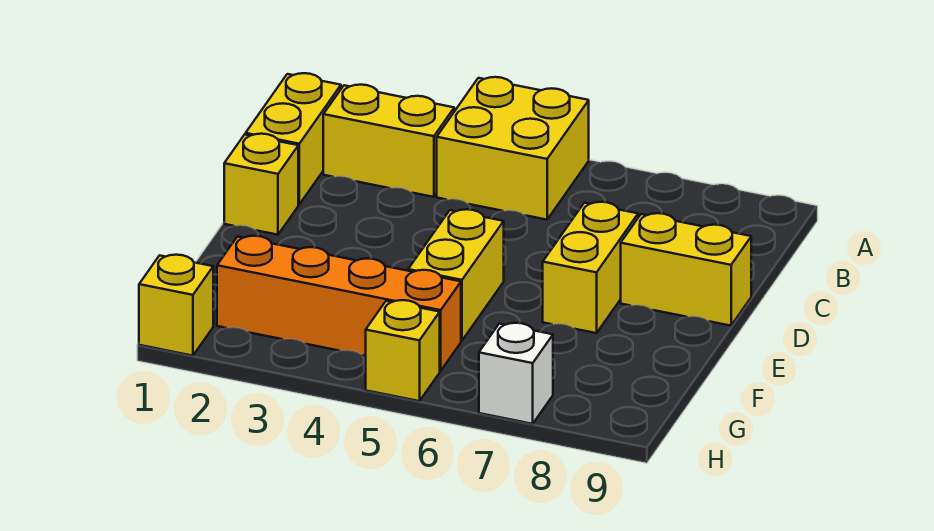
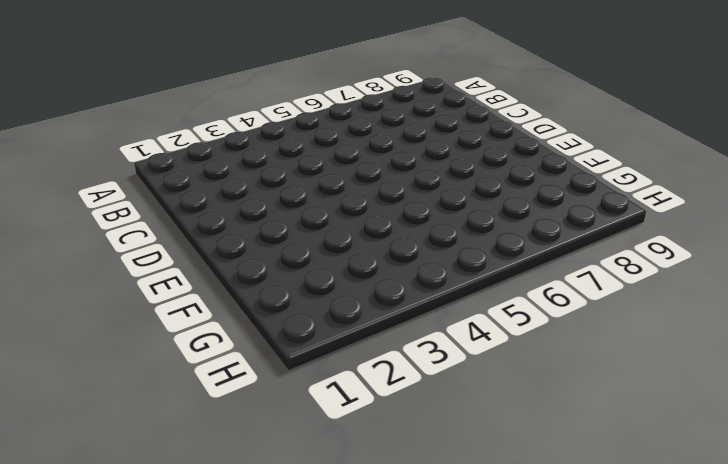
none -> yellow 2x2 brick [437,77,589,220]
none -> yellow 1x2 brick [246,73,341,204]

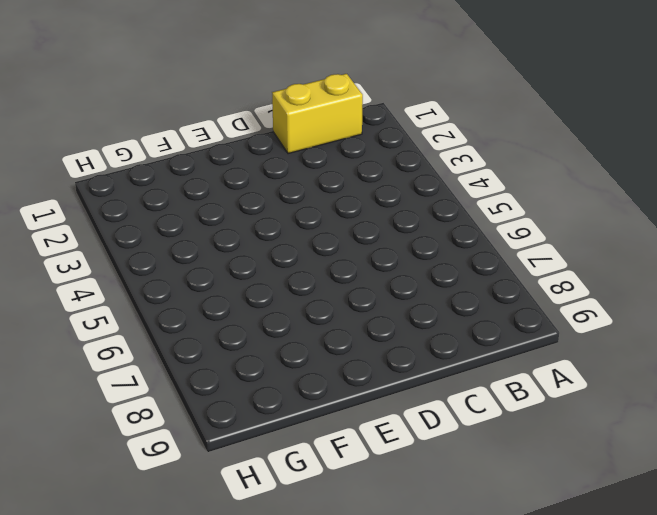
none -> yellow 2x2 brick [437,77,589,220]
none -> yellow 1x2 brick [323,85,454,197]

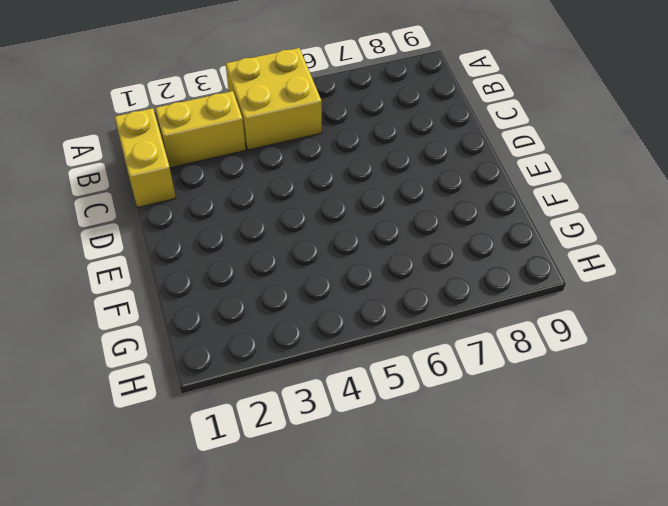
none -> yellow 1x1 brick [224,134,298,235]
none -> yellow 1x2 brick [543,202,638,333]

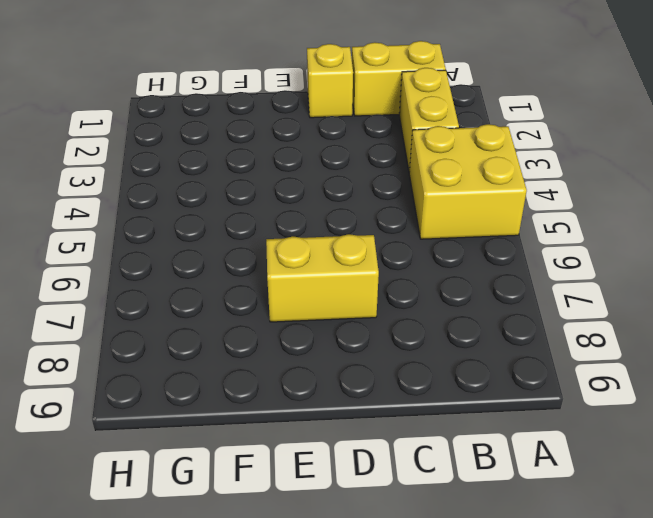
none -> yellow 1x2 brick [621,213,751,326]
none -> yellow 1x2 brick [408,209,504,341]

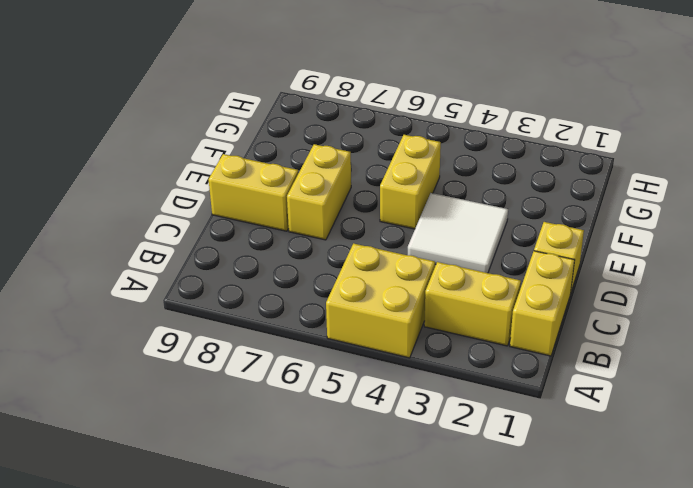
white 2x2 tile [408,193,508,273] -> none
none -> orange 1x4 brick [217,236,461,371]
none -> yellow 1x1 brick [139,255,213,356]

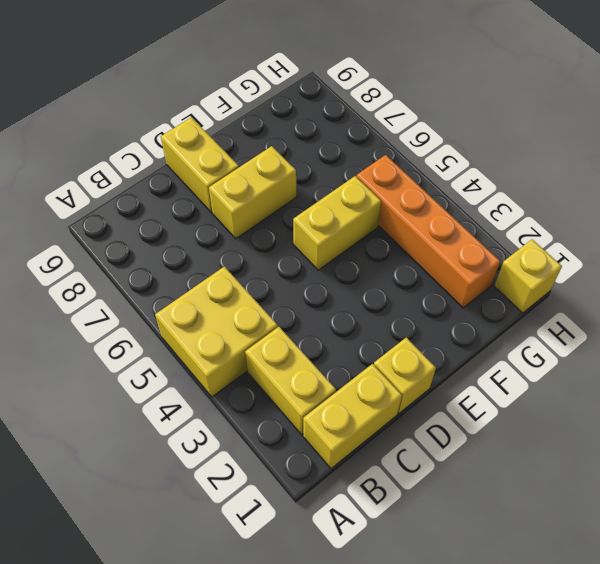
none -> yellow 1x1 brick [366,300,440,401]
none -> white 1x1 brick [479,323,553,424]

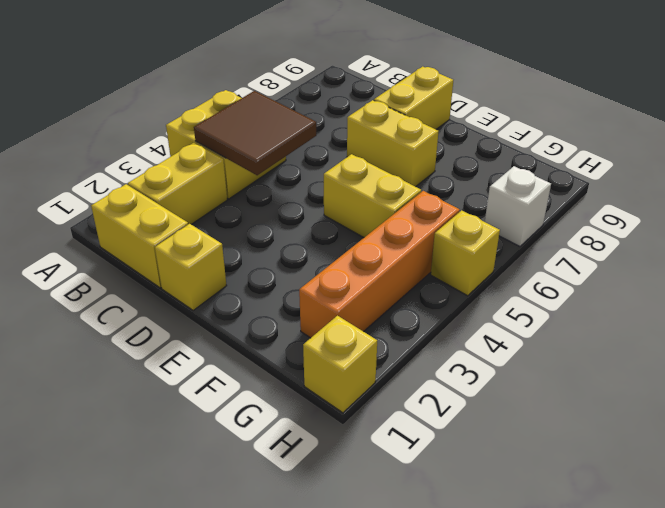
brown 2x2 tile [194,91,316,175] -> none

